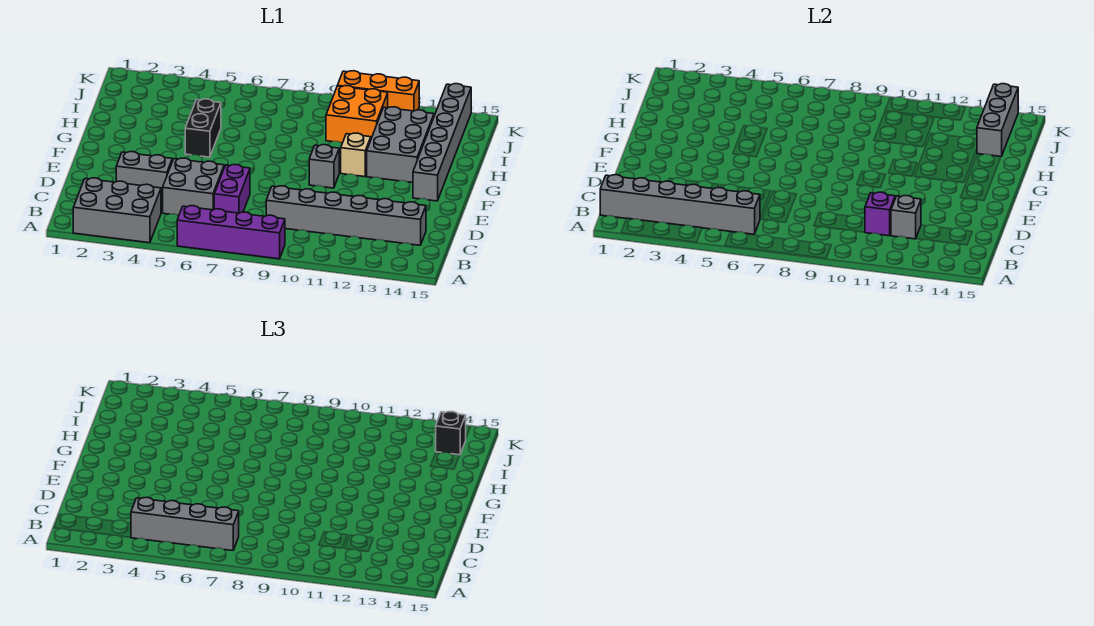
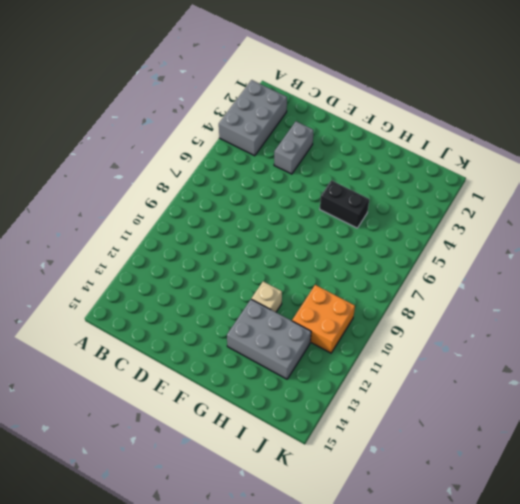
none -> purple 1x4 brick [177,206,285,259]
none -> grey 2x2 brick [163,158,224,215]
none -> purple 1x2 brick [214,165,250,213]

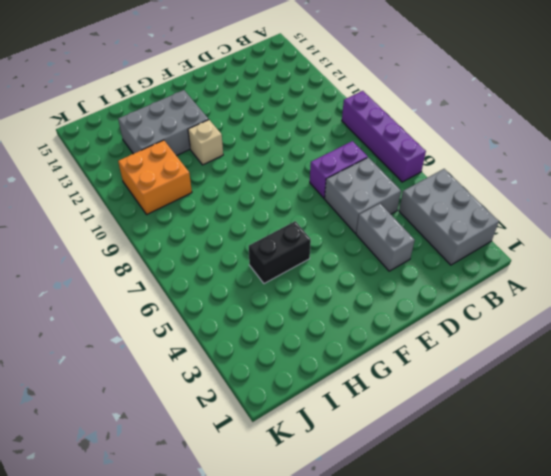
none -> grey 1x6 brick [266,186,426,245]
none -> grey 1x1 brick [309,145,339,188]
none -> grey 1x6 brick [413,84,471,201]

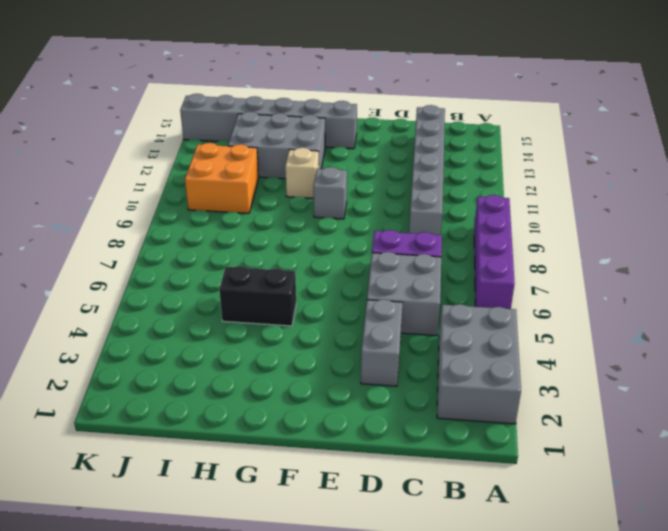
none -> orange 1x3 brick [337,71,419,111]
none -> grey 1x6 brick [600,175,760,234]
none -> purple 1x1 brick [865,192,895,236]

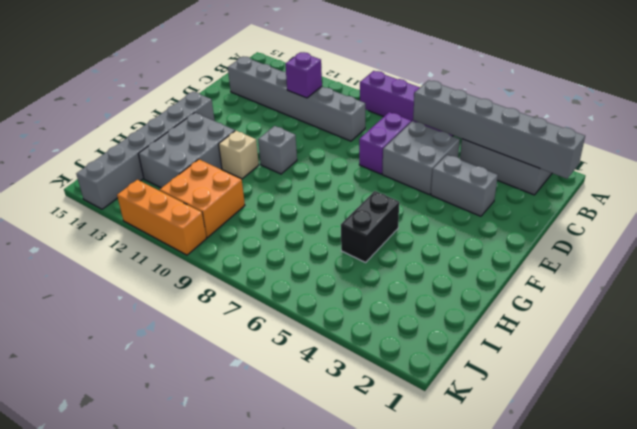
none -> grey 1x1 brick [891,196,921,239]
none -> grey 1x3 brick [977,84,1018,156]
none -> grey 1x4 brick [131,497,239,551]

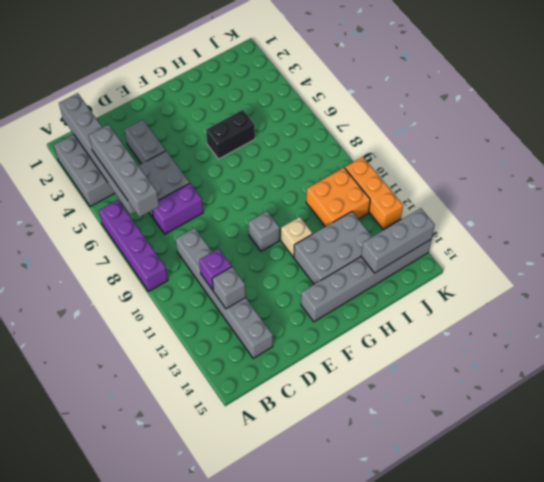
none -> black 1x1 brick [436,412,466,455]

